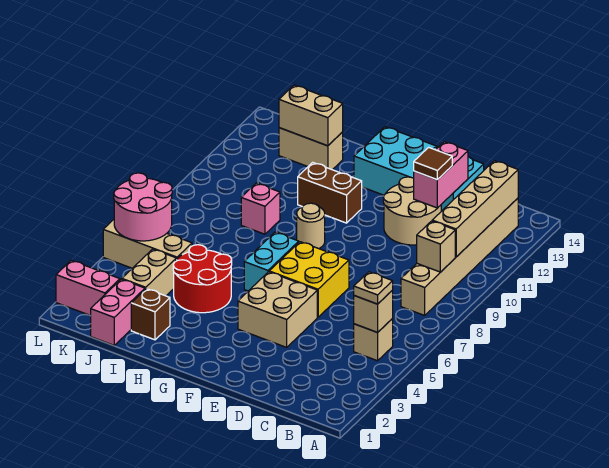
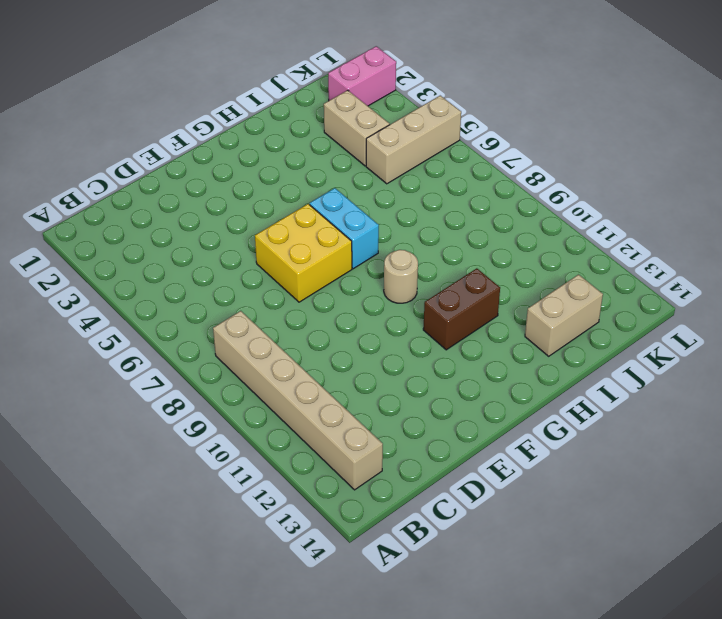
none -> tan 1x1 brick [354,319,393,361]
none -> tan 2x2 round brick [383,177,441,245]
none -> cyan 2x4 brick [354,127,484,211]

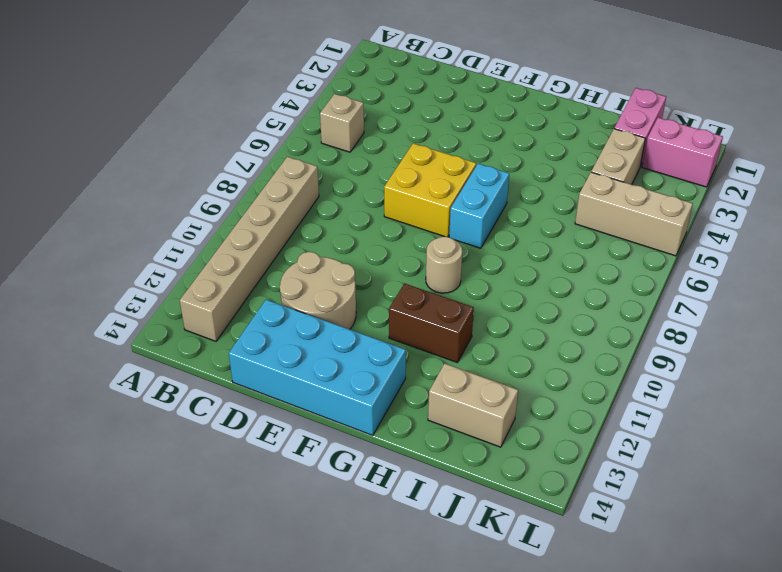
none -> tan 2x2 brick [238,272,317,347]
none -> red 2x2 round brick [173,245,232,313]
none -> brown 1x1 brick [131,289,170,340]

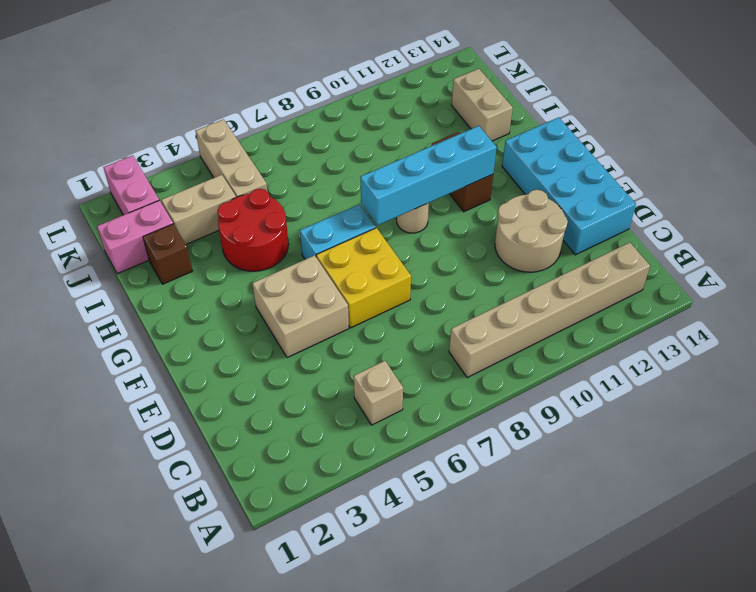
cyan 1x4 brick [361,126,497,225] -> none
none -> pink 1x1 brick [241,183,280,234]
none -> tan 1x1 brick [354,290,393,332]
none -> tan 1x1 brick [417,221,455,272]

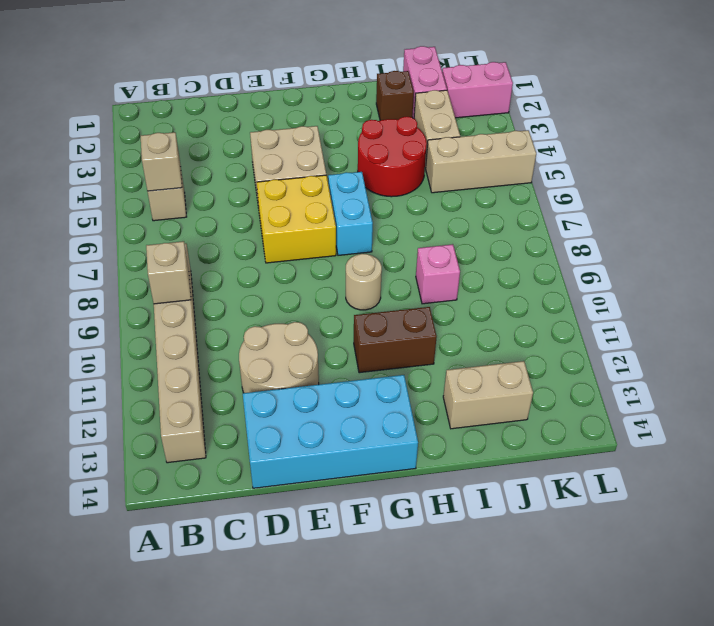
none -> tan 1x4 brick [432,161,518,257]
none -> pink 1x2 brick [414,142,468,208]
none -> tan 1x2 brick [279,85,343,146]

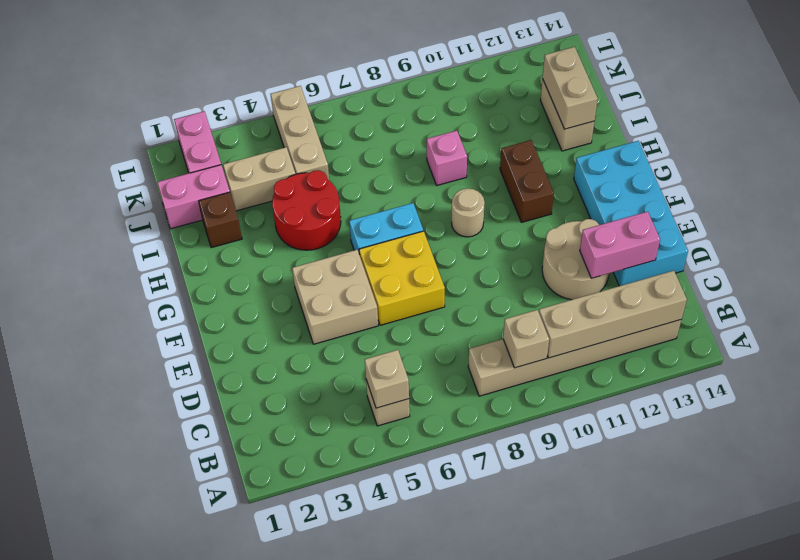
none -> pink 2x2 round brick [114,173,172,241]
none -> tan 1x1 plate [354,272,393,304]
none -> brown 1x1 tile [414,147,452,180]

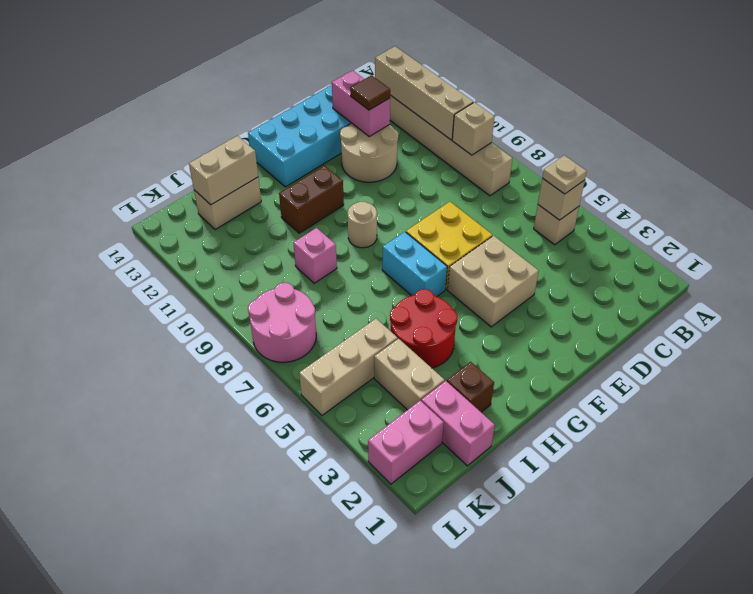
pink 2x2 round brick [248,283,316,362] -> pink 2x2 round brick moved to [114,173,172,241]

